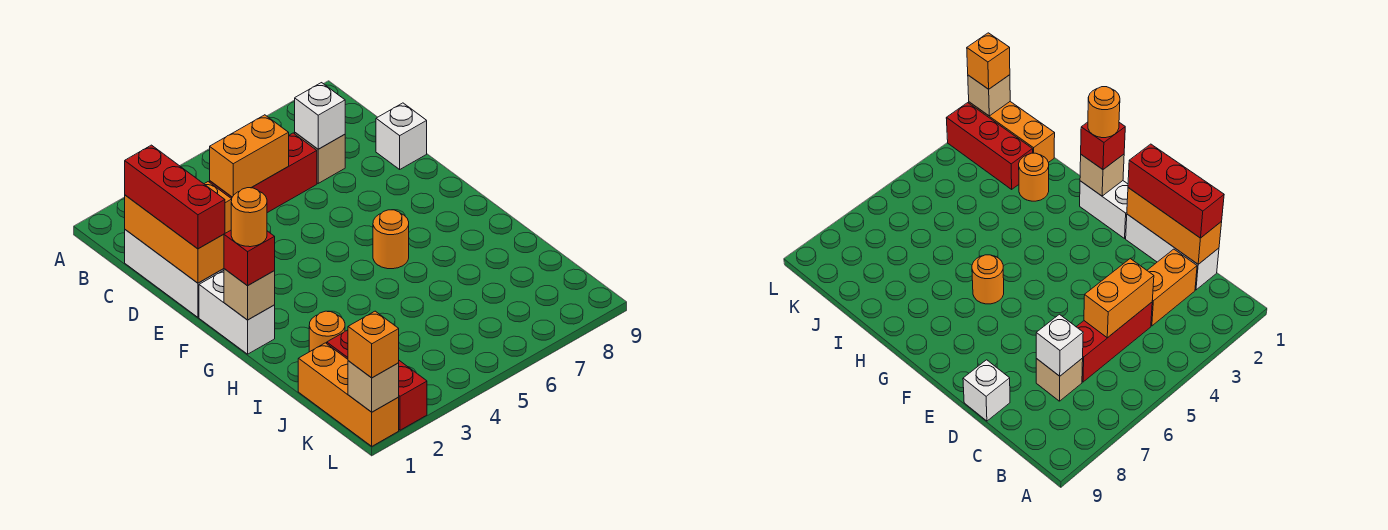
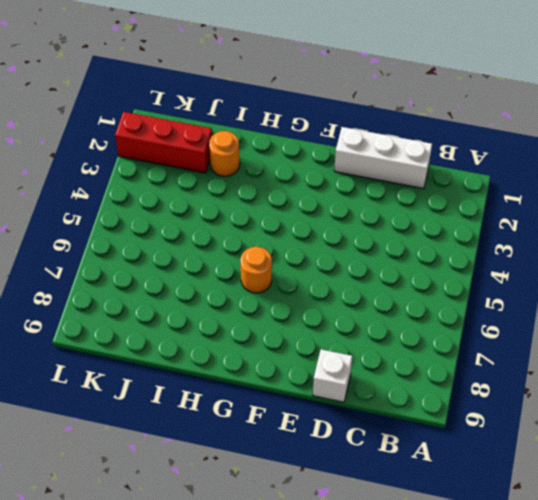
none -> orange 1x2 brick [1147,249,1197,326]
none -> red 1x3 brick [210,133,317,213]
none -> tan 1x1 brick [295,133,345,183]

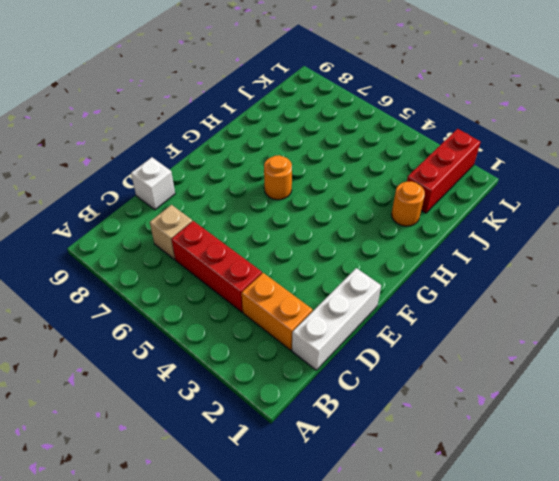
none -> white 1x2 brick [199,271,275,354]
none -> orange 1x3 brick [298,343,399,446]
none -> orange 1x3 brick [125,195,224,283]

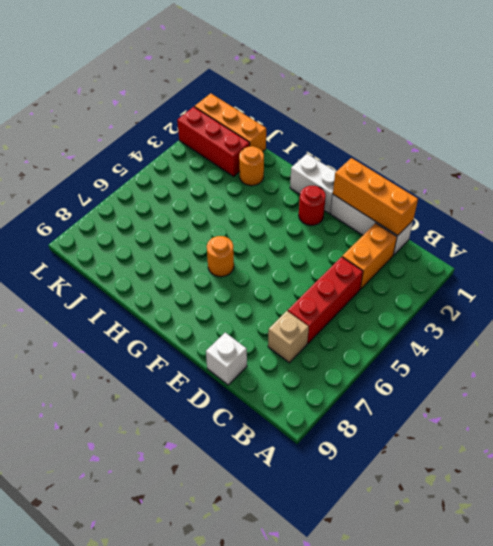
red 1x1 round brick [299,186,326,225] -> none
none -> orange 1x2 brick [210,115,289,197]
none -> white 1x1 brick [295,83,345,149]
none -> tan 1x1 brick [224,269,275,320]

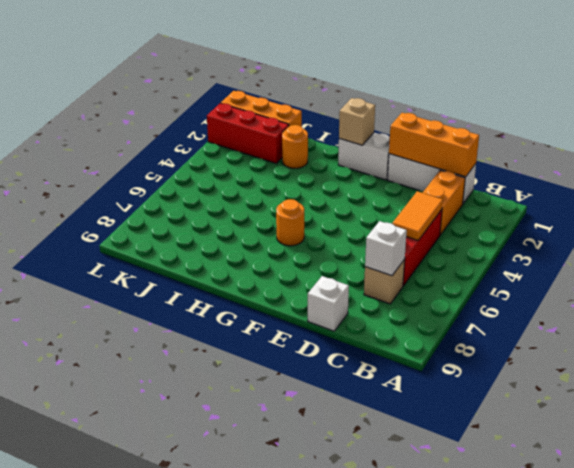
orange 1x2 tile [392,191,443,240] -> orange 1x2 brick [210,115,289,197]
none -> tan 1x1 brick [348,361,399,412]
none -> red 1x3 brick [125,145,225,249]
none -> red 1x1 brick [224,230,275,286]

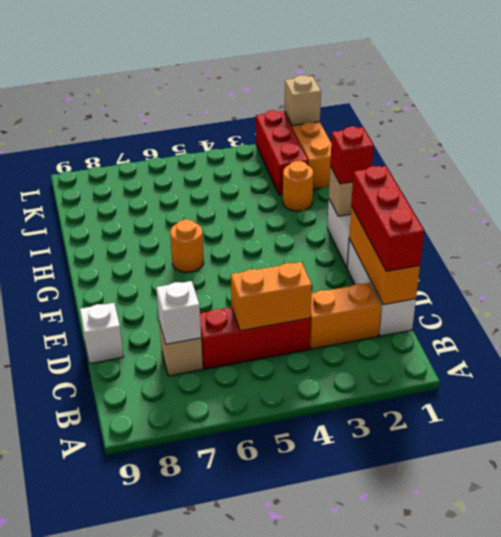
none -> orange 1x1 brick [348,311,399,378]
none -> orange 1x1 round brick [231,188,267,247]

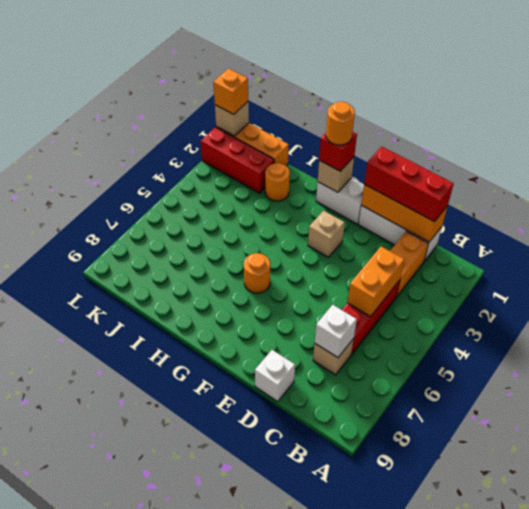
tan 1x1 brick [308,211,345,257] -> none

